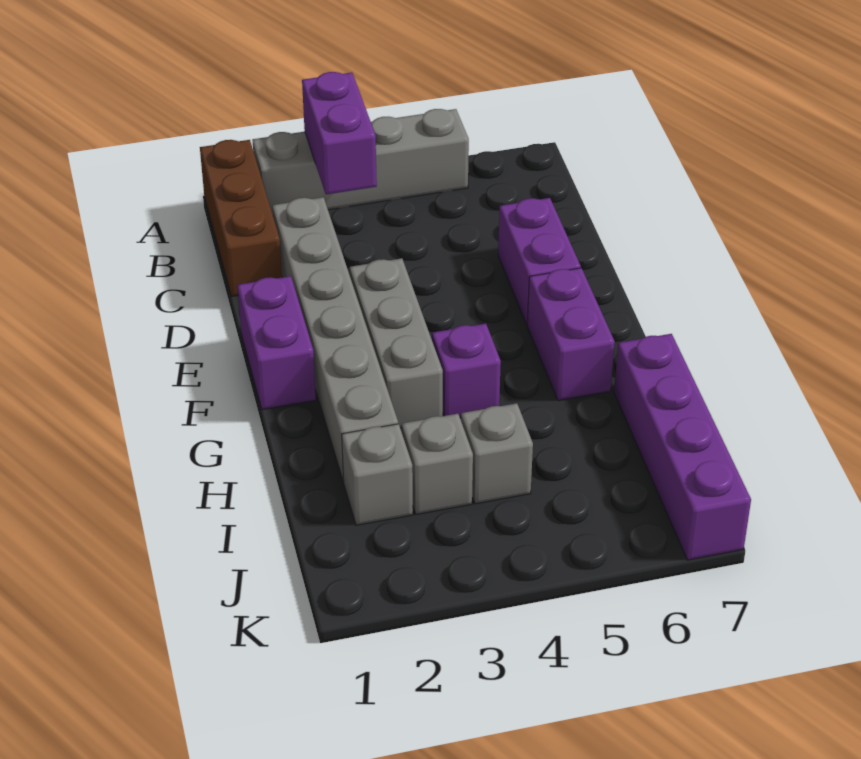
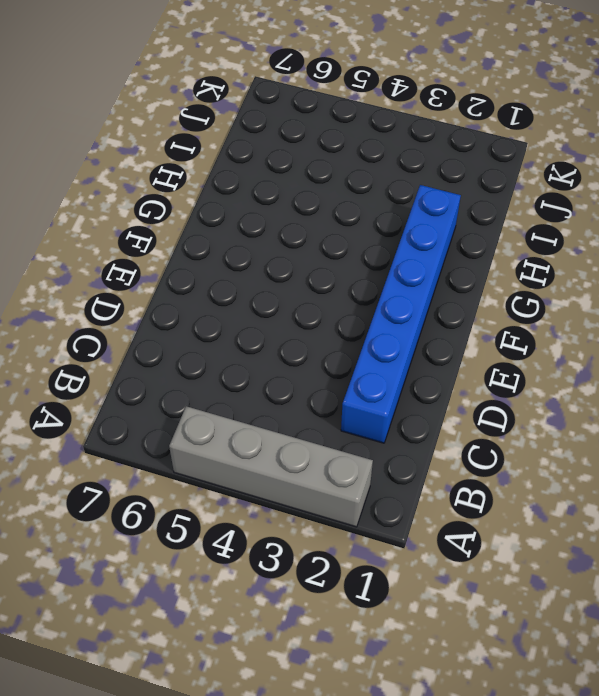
blue 1x6 brick [341,185,461,443] -> grey 1x6 brick [272,197,398,482]
none -> brown 1x3 brick [200,140,282,297]
none -> purple 1x2 brick [498,198,581,324]
none -> purple 1x2 brick [237,276,316,410]

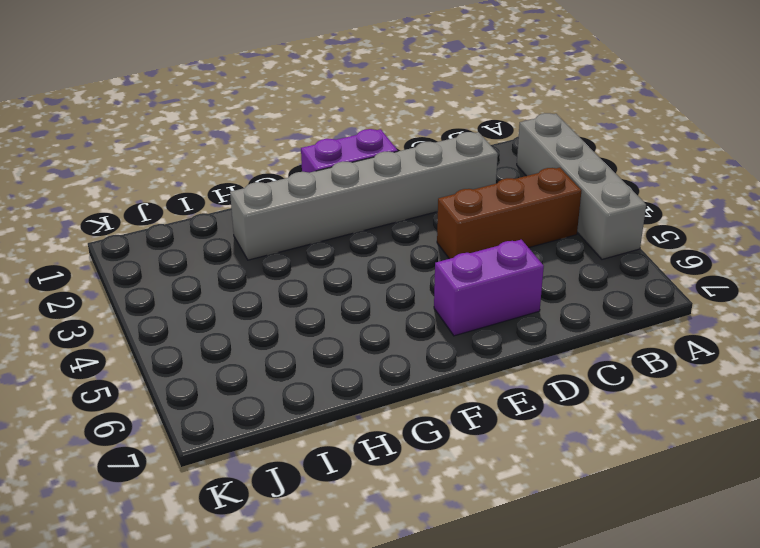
brown 1x3 brick [437,168,582,259] -> brown 1x3 brick moved to [200,140,282,297]
none -> grey 1x3 brick [350,258,443,428]
none -> purple 1x2 brick [527,268,615,401]
none -> purple 1x1 brick [432,324,501,418]

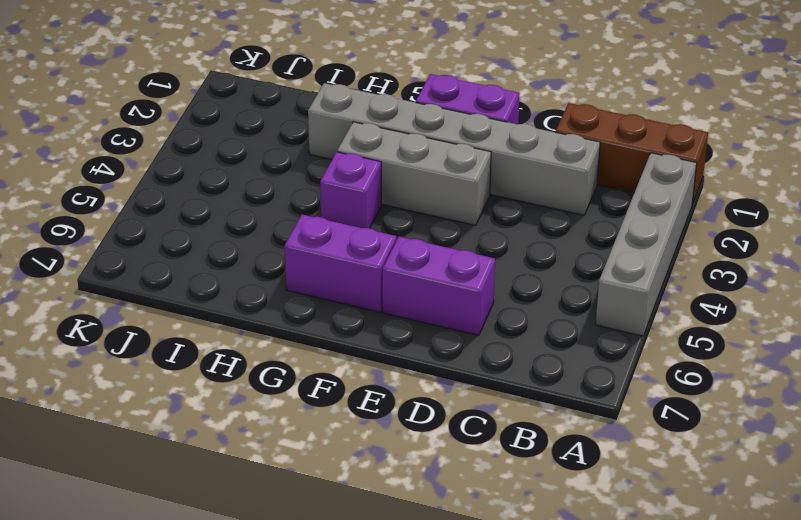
none -> purple 1x4 brick [614,334,751,560]
none -> grey 1x1 brick [342,424,413,525]
none -> grey 1x1 brick [402,414,473,514]

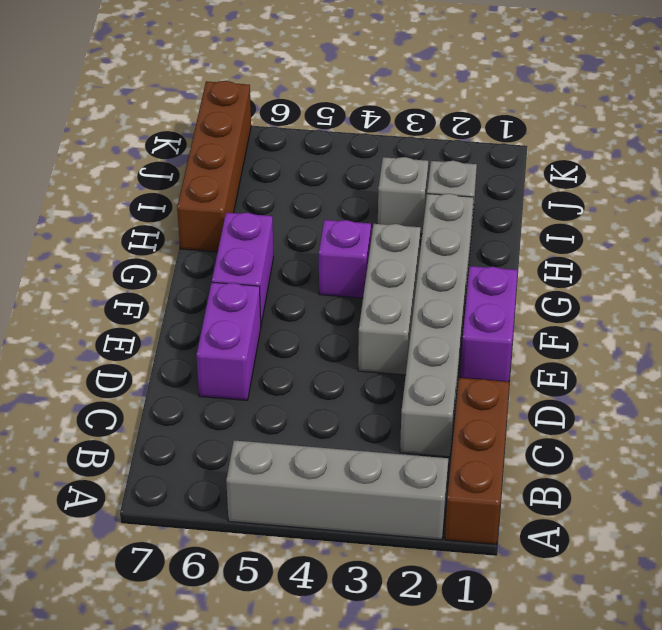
brown 1x4 brick [177,81,251,252] -> purple 1x4 brick [614,334,751,560]
none -> grey 1x1 brick [461,403,533,504]
none -> purple 1x2 brick [302,72,377,194]

